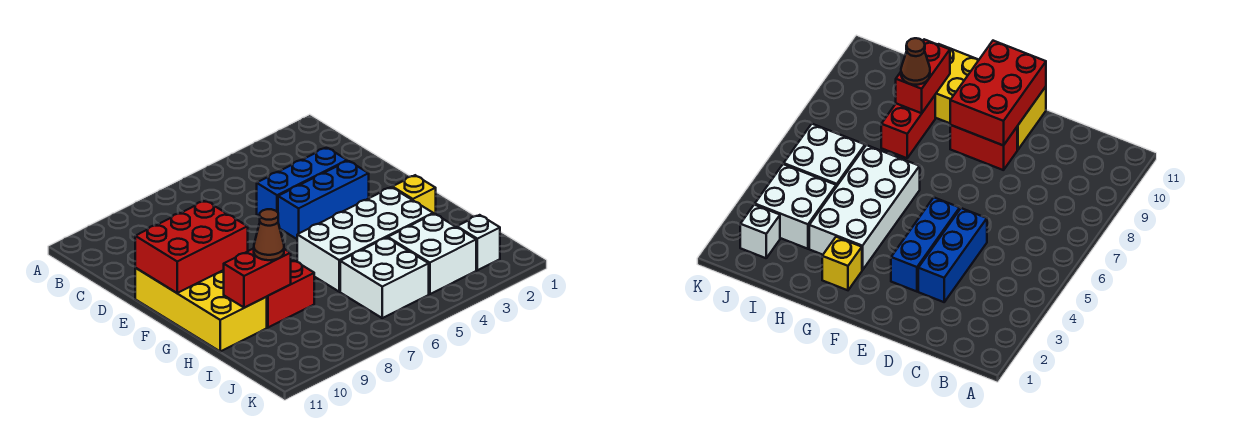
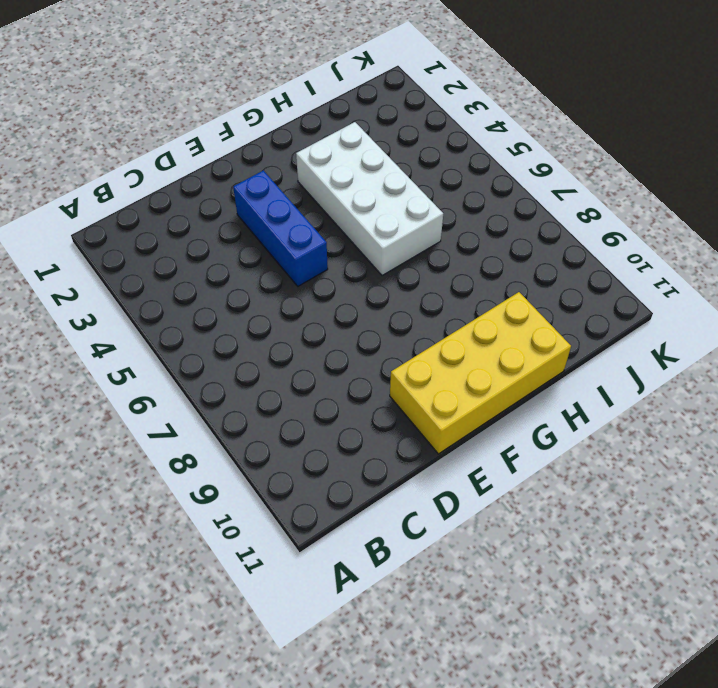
none -> blue 1x3 brick [257,147,347,216]
none -> red 1x2 brick [950,125,1017,170]
none -> yellow 1x1 brick [392,175,436,214]

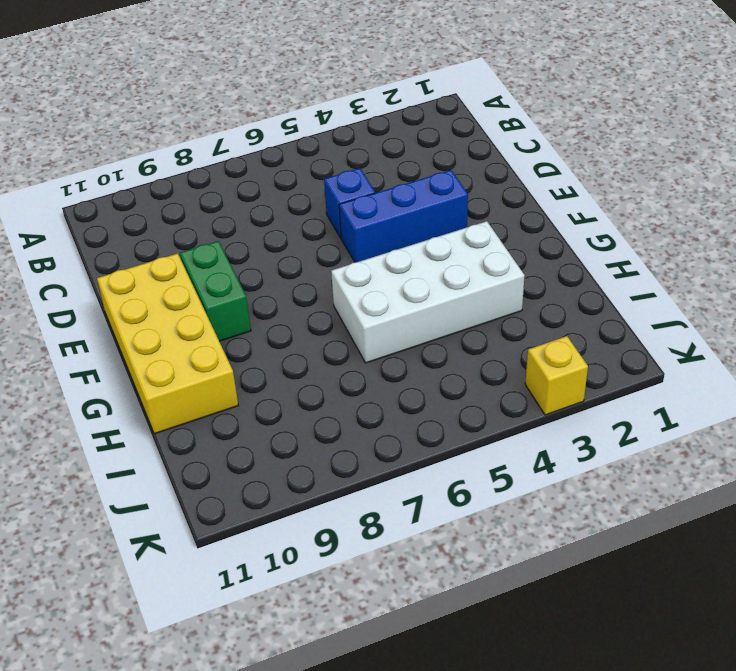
blue 1x1 brick [324,168,375,238] -> blue 1x3 brick [257,147,347,216]
green 1x2 brick [180,241,251,341] -> red 1x2 brick [950,125,1017,170]
yellow 1x1 brick [525,336,588,415] -> yellow 1x1 brick moved to [392,175,436,214]
none -> red 1x2 brick [267,260,314,328]
none -> white 2x2 brick [388,214,476,294]
none -> white 2x2 brick [340,238,429,318]

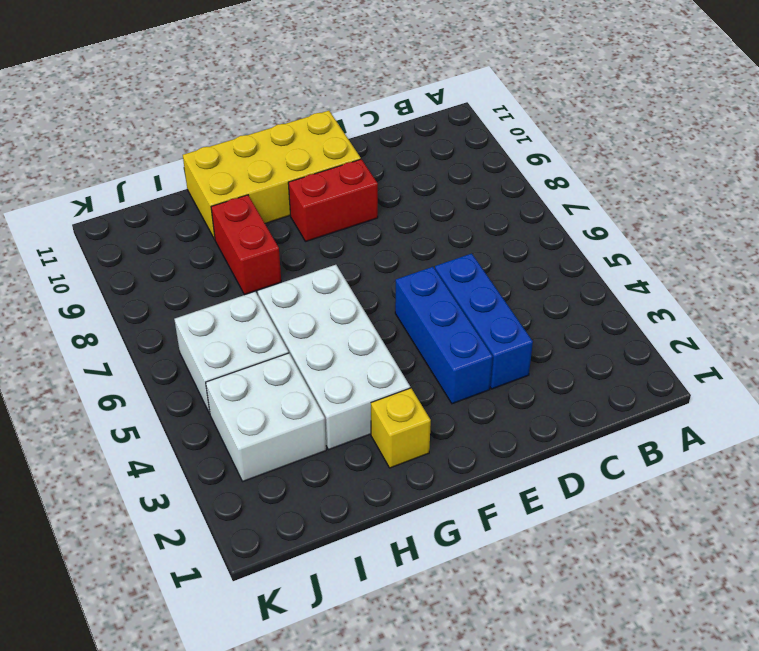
none -> white 1x1 brick [457,215,500,270]
none -> red 2x3 brick [135,201,248,293]
none -> red 1x2 brick [224,248,291,308]

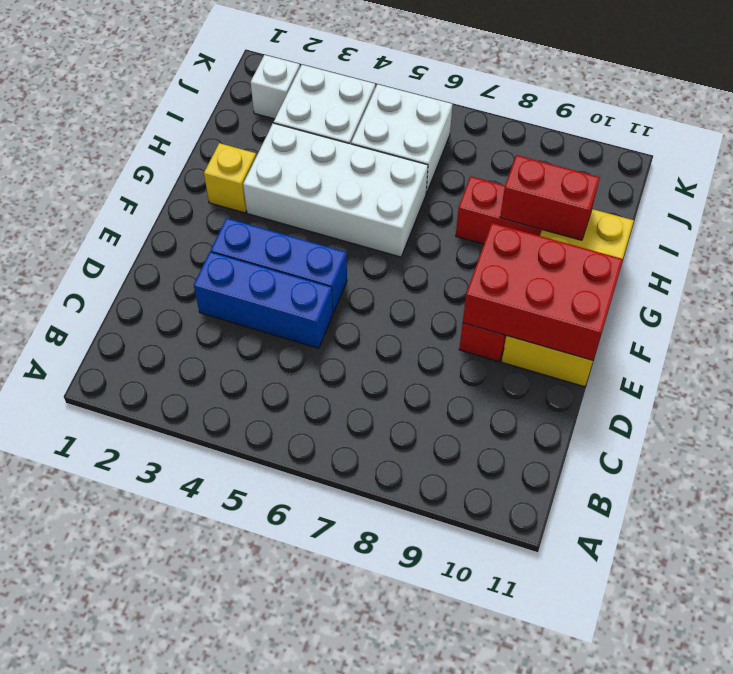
none -> brown 1x1 cone [254,209,284,260]

